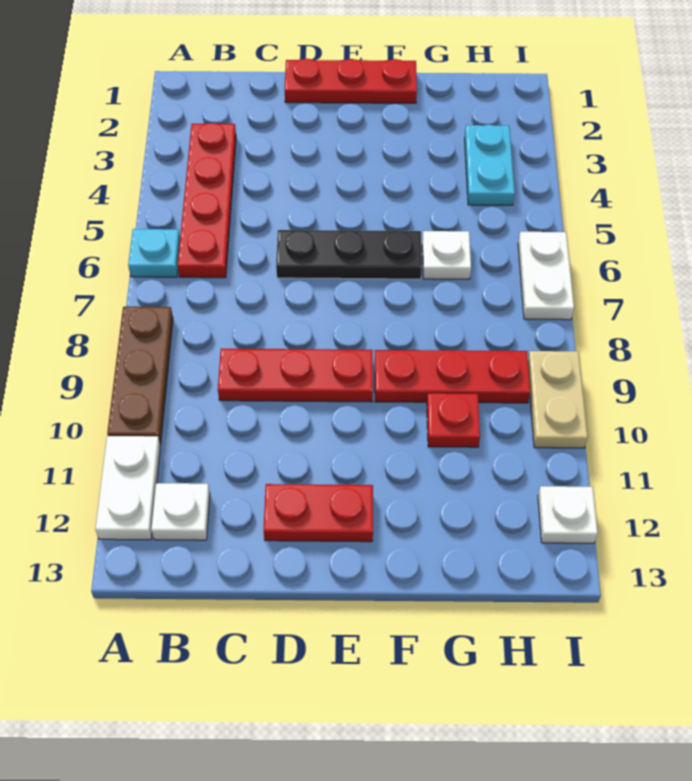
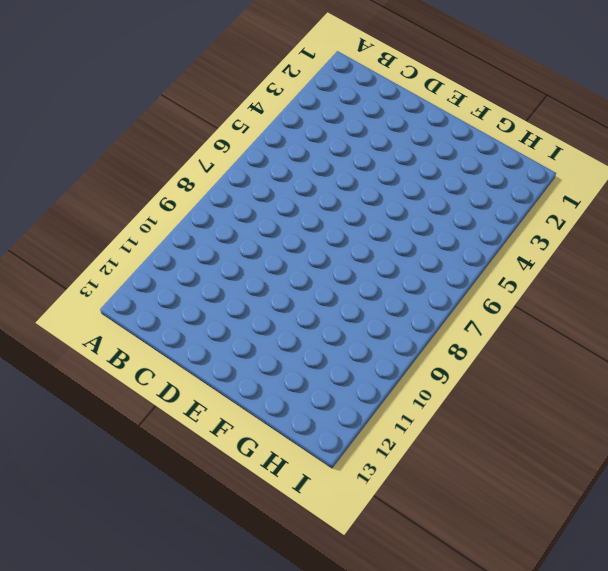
none -> cyan 1x1 plate [128,229,180,277]
none -> brown 1x3 plate [107,307,173,444]
none -> white 1x2 plate [95,436,160,540]

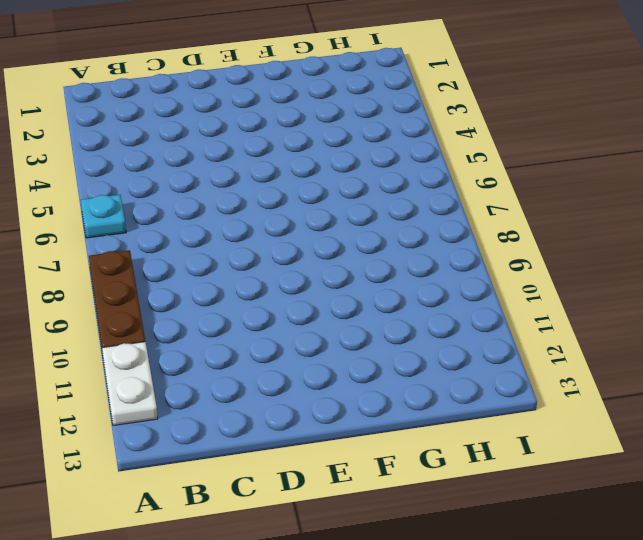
none -> red 1x4 plate [178,123,236,278]
none -> white 1x1 plate [151,483,210,540]
none -> red 1x3 plate [218,349,373,402]

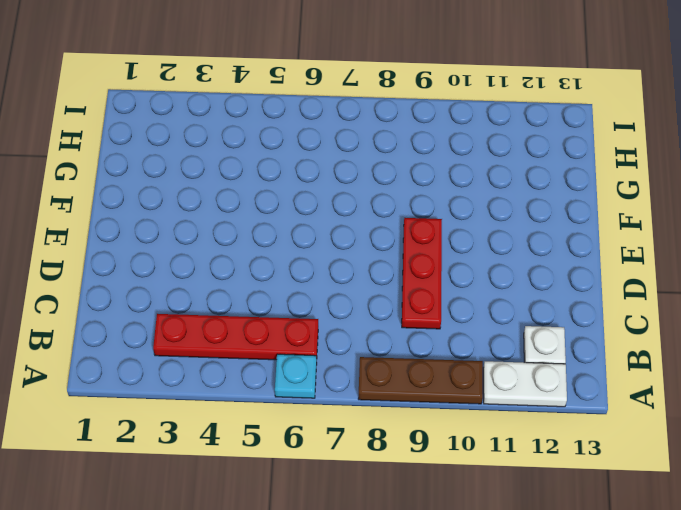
none -> red 1x3 plate [285,59,417,103]
none -> black 1x3 plate [276,230,422,279]
none -> red 1x2 plate [264,484,373,542]

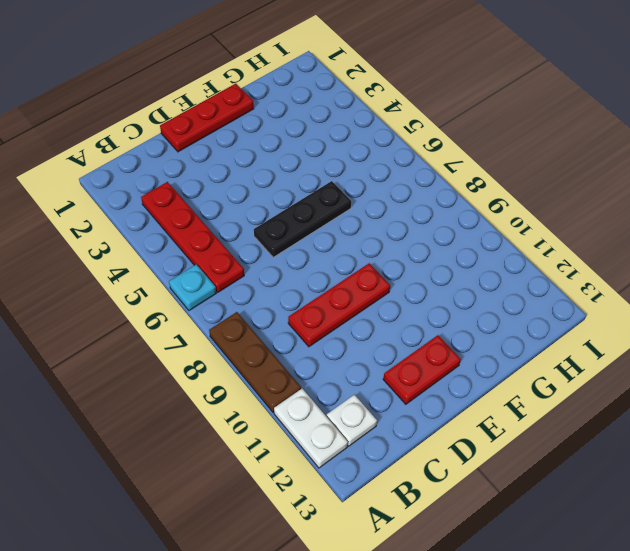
none -> red 1x3 plate [375,350,530,403]
none -> white 1x1 plate [422,231,471,279]
none -> red 1x1 plate [427,393,480,447]

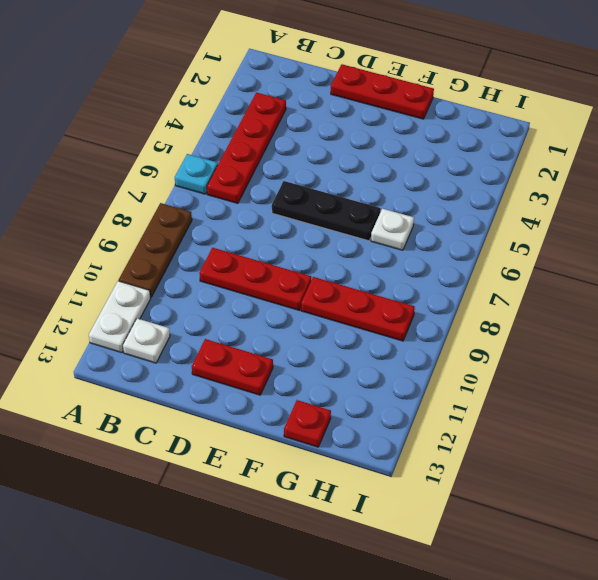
red 1x1 plate [284,400,331,447] -> red 1x1 plate moved to [427,393,480,447]
none -> cyan 1x2 plate [465,125,515,205]
none -> white 1x2 plate [518,232,574,320]
none -> tan 1x2 plate [528,351,588,448]

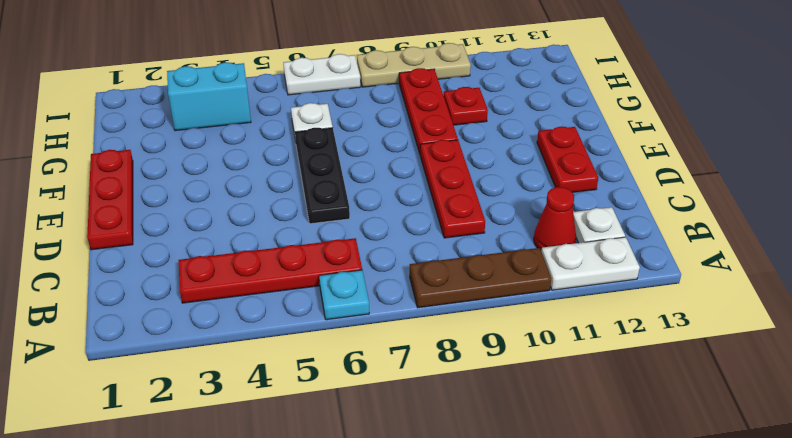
red 1x1 cone [534,187,576,251] -> none
cyan 1x2 brick [167,62,251,131] -> cyan 1x2 plate [465,125,515,205]
tan 1x3 plate [357,43,471,87] -> tan 1x2 plate [528,351,588,448]
none -> white 1x1 plate [538,486,598,543]

